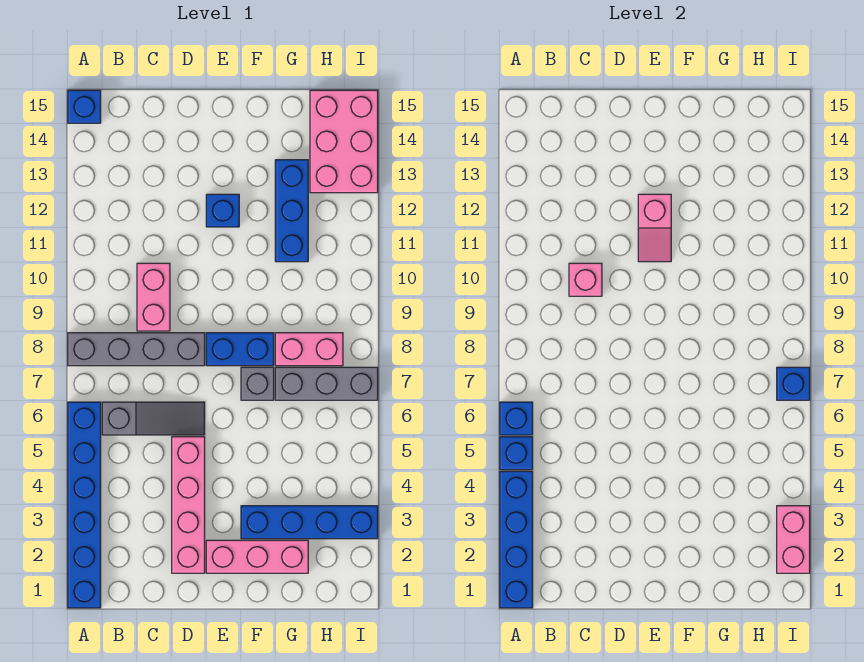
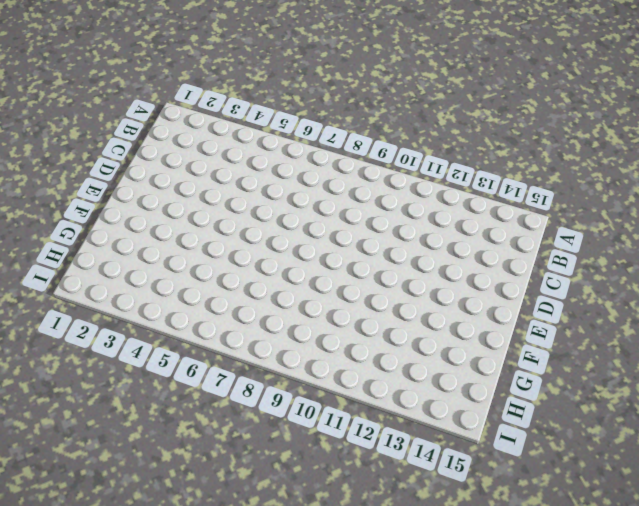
none -> blue 1x6 brick [68,402,101,608]
none -> grey 1x4 brick [68,333,205,366]
none -> blue 1x1 brick [68,90,101,123]

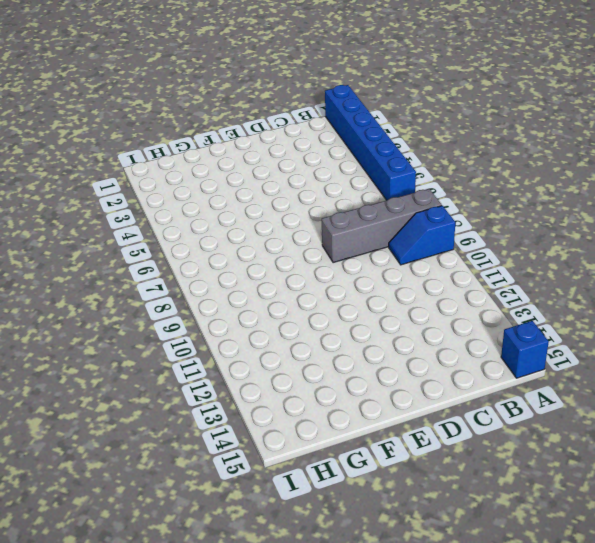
blue 1x2 slope [389,206,455,265] -> none
none -> grey 1x3 slope [102,402,205,435]
none -> pink 1x2 brick [137,263,170,331]
none -> pink 1x4 brick [172,437,205,573]

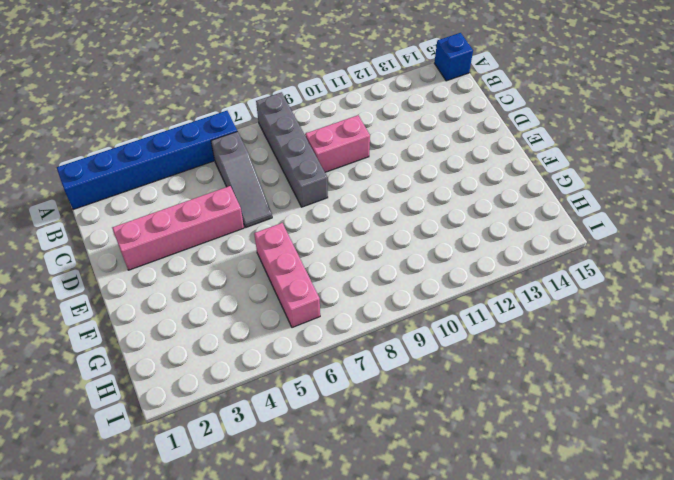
pink 1x3 brick [254,223,320,328] -> pink 1x3 brick moved to [206,540,308,573]
none -> blue 1x2 brick [206,333,274,366]
none -> blue 1x1 brick [206,194,239,227]
none -> blue 1x4 brick [241,506,378,539]

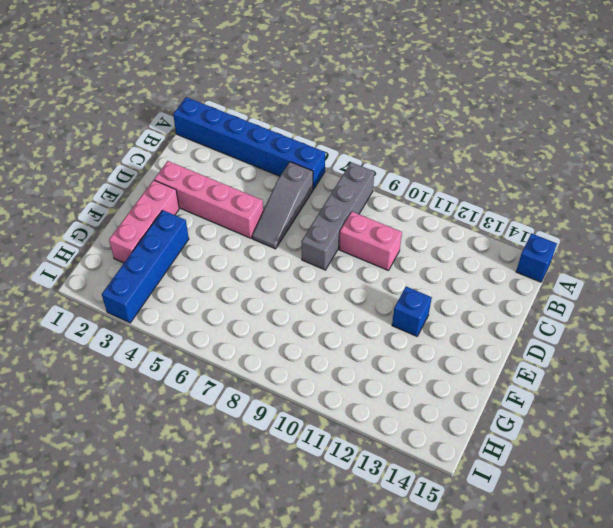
none -> blue 1x2 brick [206,333,274,366]
none -> grey 1x1 brick [241,367,274,400]
none -> grey 1x3 brick [275,367,378,400]

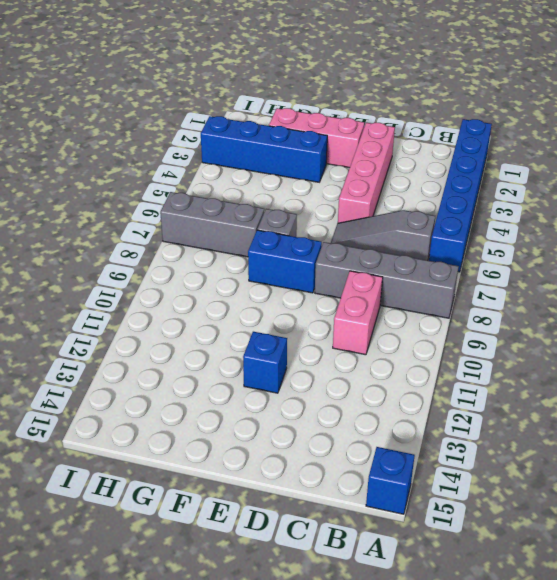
none -> pink 1x2 brick [275,333,343,366]
none -> blue 1x3 brick [275,160,308,262]
none -> pink 2x3 brick [310,90,378,193]

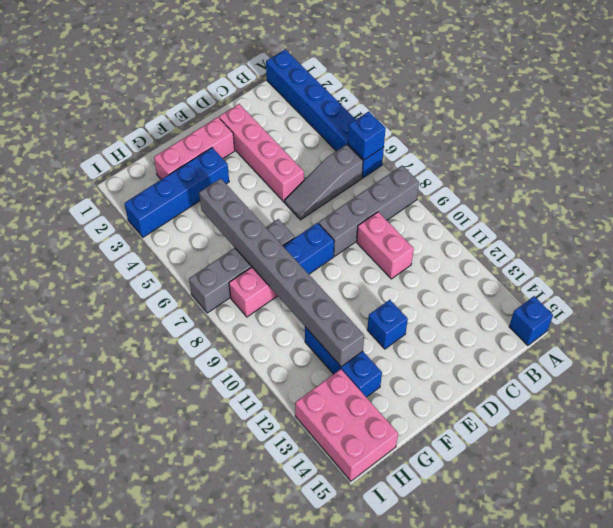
grey 1x8 brick [199,178,364,367] -> none
none -> blue 1x4 brick [500,471,533,608]
none -> blue 1x1 brick [500,437,533,470]
none -> pink 1x1 brick [569,263,602,296]

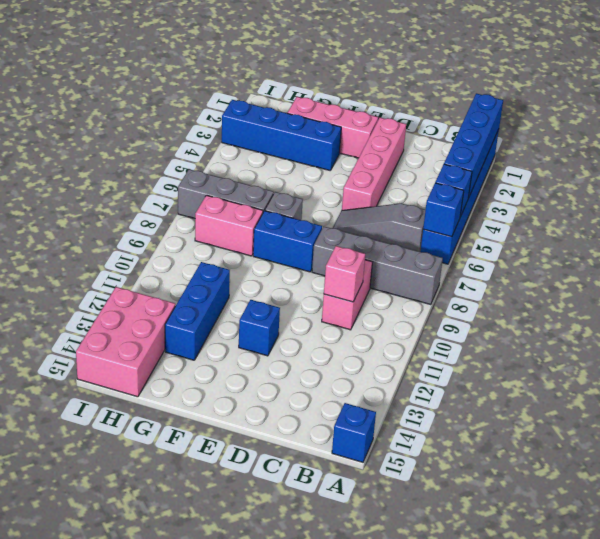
none -> pink 1x2 slope [638,194,671,262]
none -> pink 1x2 brick [777,506,810,573]
none -> blue 1x1 brick [777,367,810,400]

